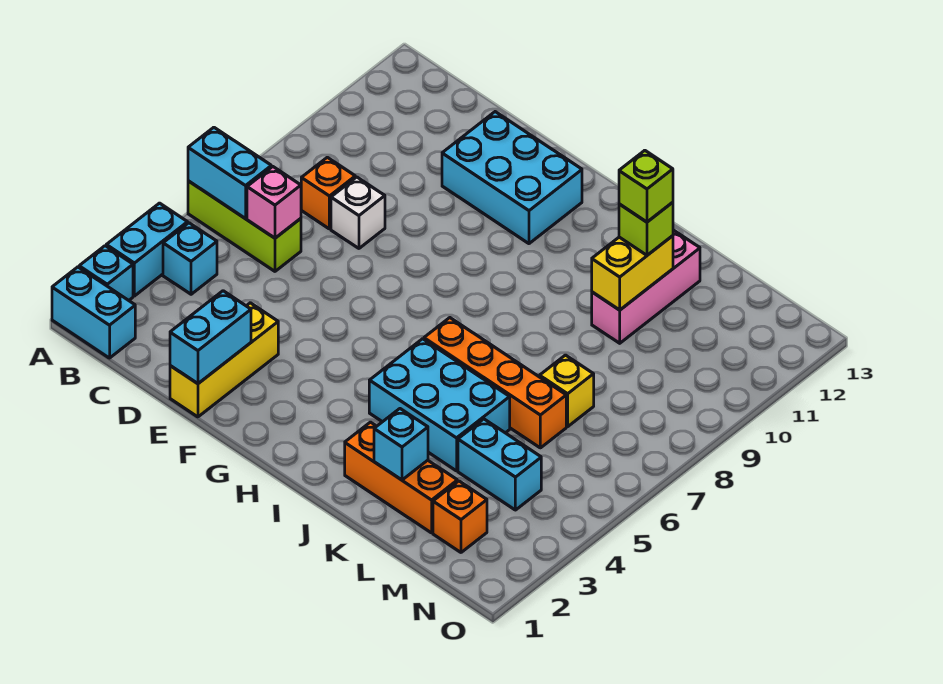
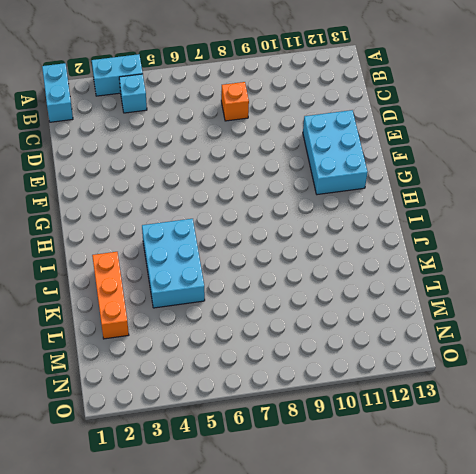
none -> cyan 1x1 brick [79,246,133,300]
none -> lime 1x3 brick [188,181,301,271]
none -> white 1x1 brick [331,177,385,248]

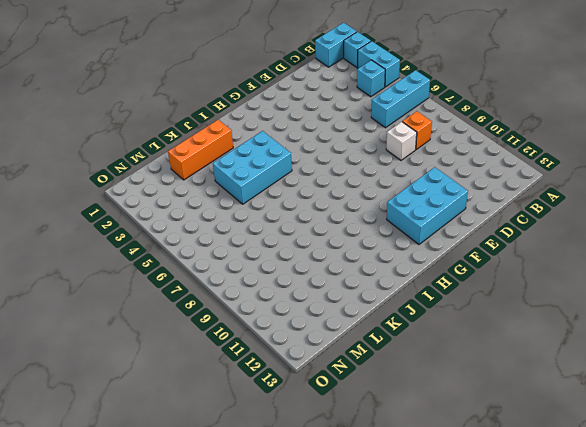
cyan 1x3 brick [371,70,430,128] -> lime 1x3 brick [188,181,301,271]
none -> yellow 1x3 brick [170,303,278,417]
none -> orange 1x4 brick [424,318,566,448]
none -> pink 1x3 brick [592,230,700,343]

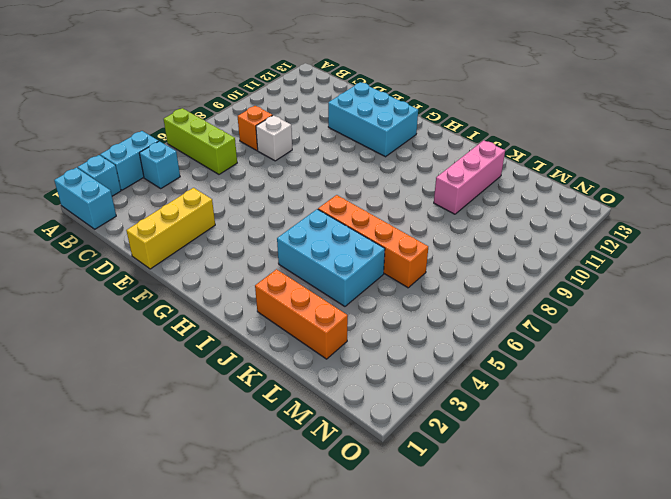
none -> cyan 1x2 brick [458,419,541,510]
none -> yellow 1x1 brick [540,355,594,427]
none -> orange 1x1 brick [433,481,487,552]

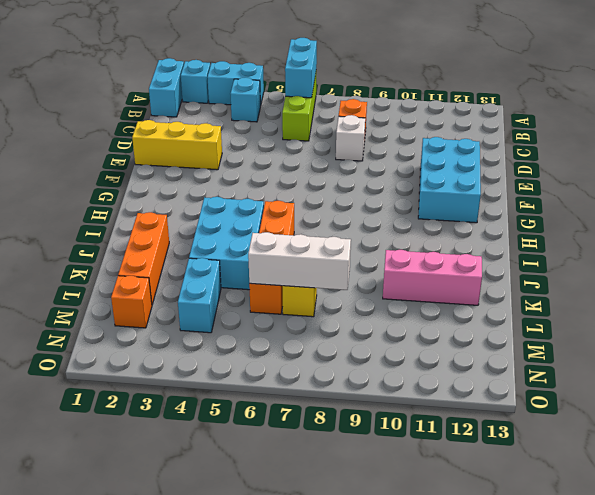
white 1x3 brick [248,232,351,290] -> none
none -> pink 1x1 brick [247,167,301,238]
none -> cyan 1x2 brick [170,291,251,384]
none -> cyan 1x1 brick [374,409,428,480]

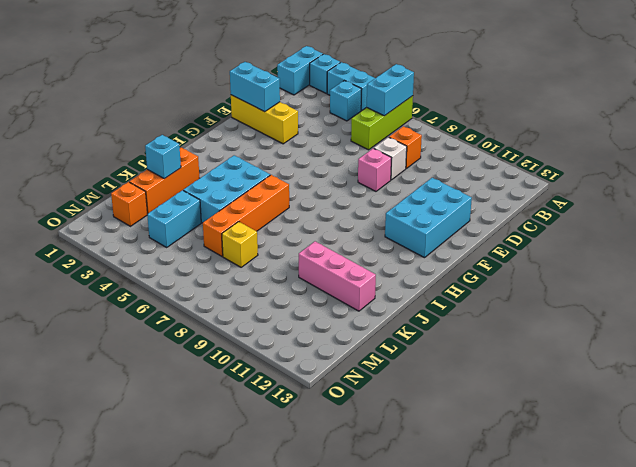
pink 1x1 brick [358,148,391,191] -> pink 1x1 brick moved to [247,167,301,238]
none -> yellow 1x2 brick [592,236,673,310]
none -> lime 1x1 brick [619,202,673,255]
none -> lime 1x1 brick [619,150,673,222]

